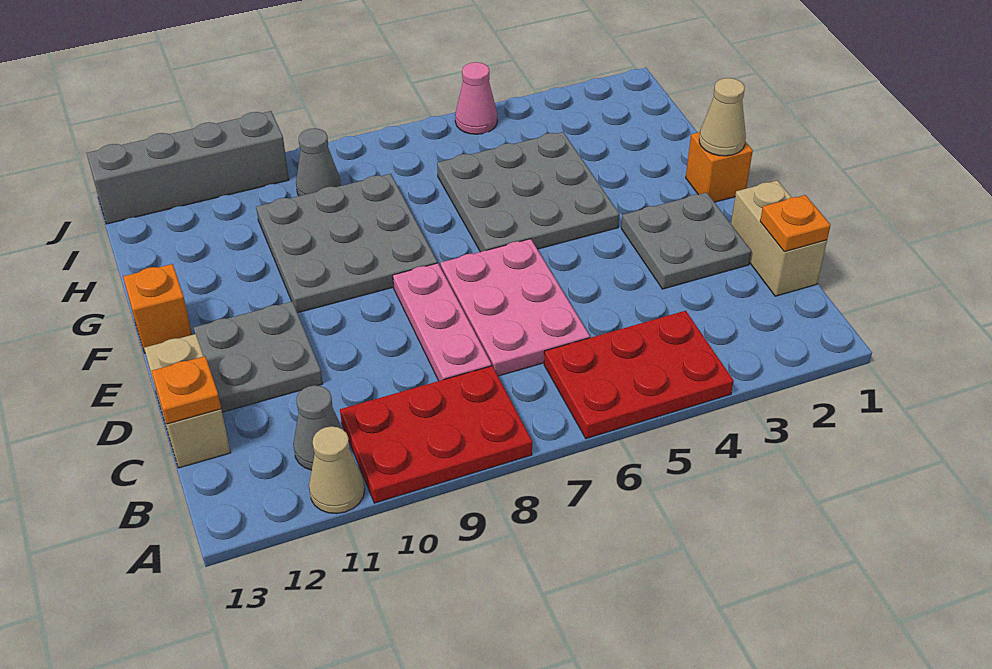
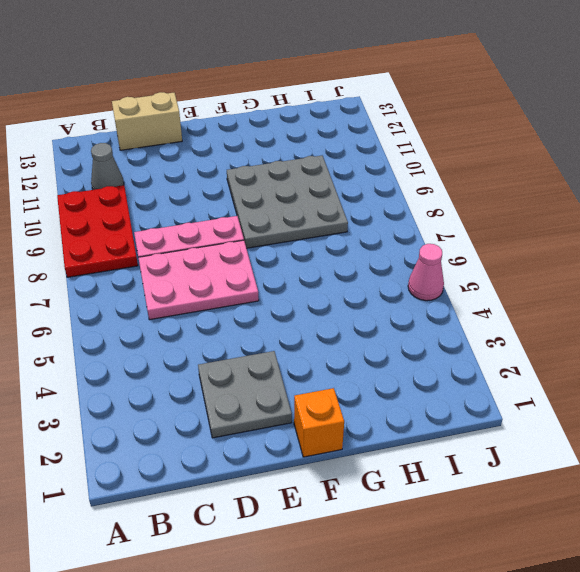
none -> red 2x3 plate [544,311,734,439]
none -> tan 1x1 cone [309,426,365,514]
none -> tan 1x2 brick [731,180,827,296]

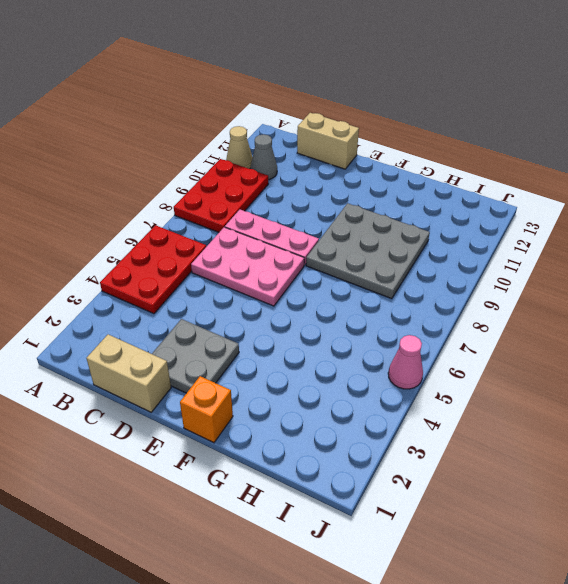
none -> grey 2x2 plate [194,301,323,412]
none -> grey 3x3 plate [437,132,619,252]
none -> orange 1x1 brick [123,264,192,353]

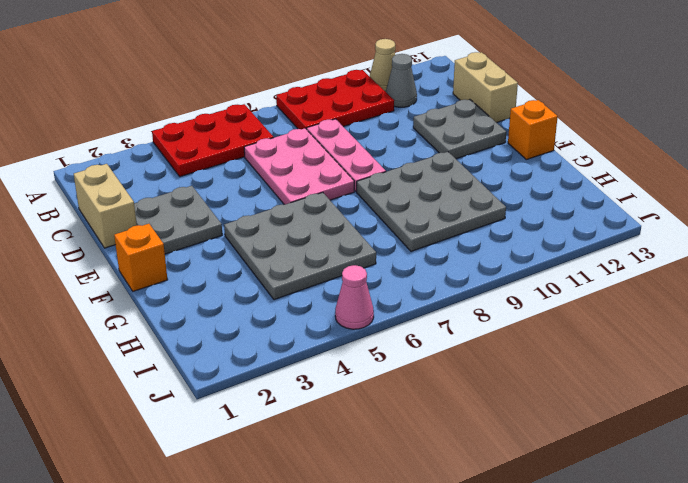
none -> grey 1x1 cone [296,128,341,196]
none -> grey 1x4 brick [87,111,289,224]
none -> orange 1x1 plate [760,195,831,252]

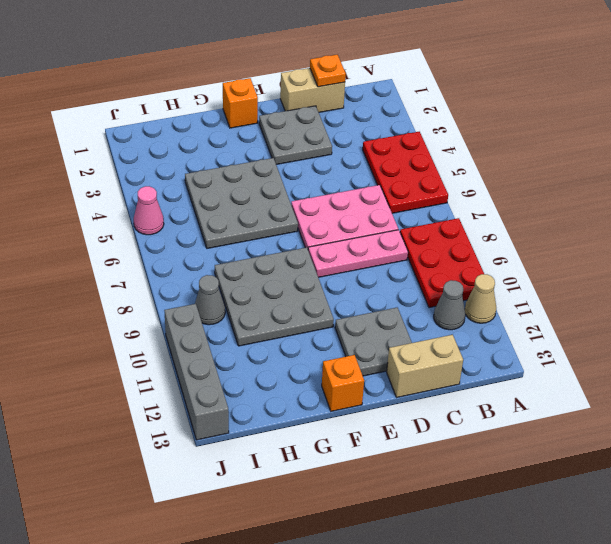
none -> orange 1x1 plate [152,356,221,424]
none -> tan 1x1 cone [699,78,746,156]

